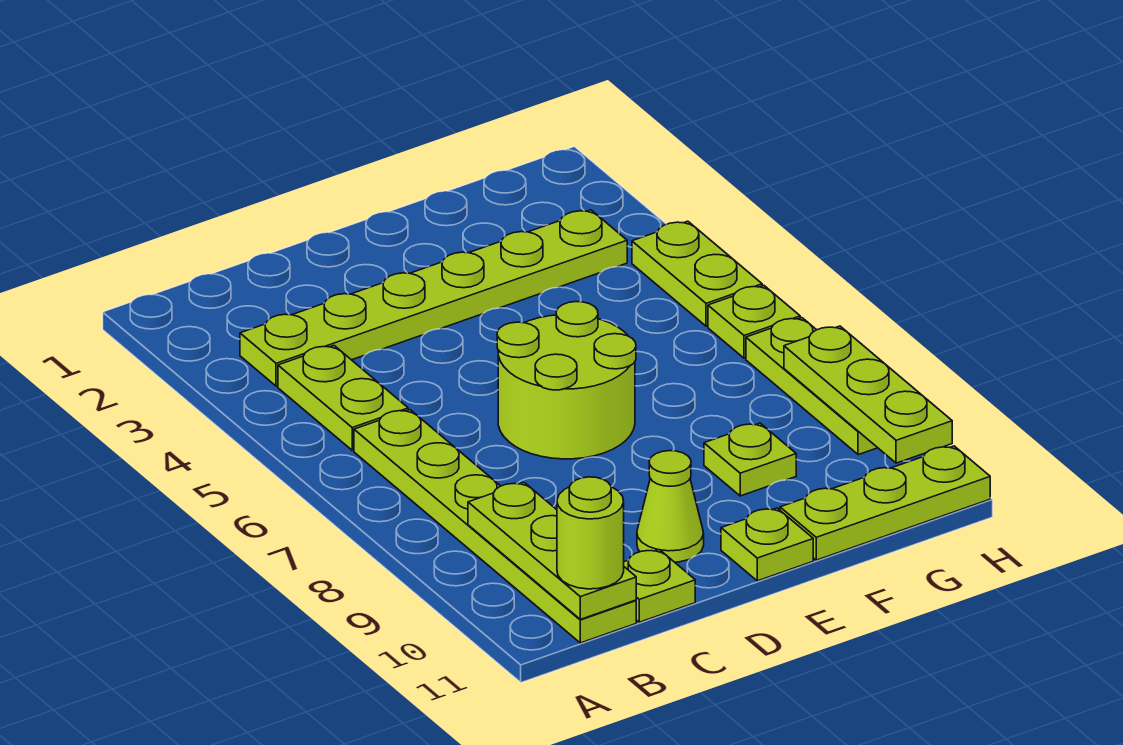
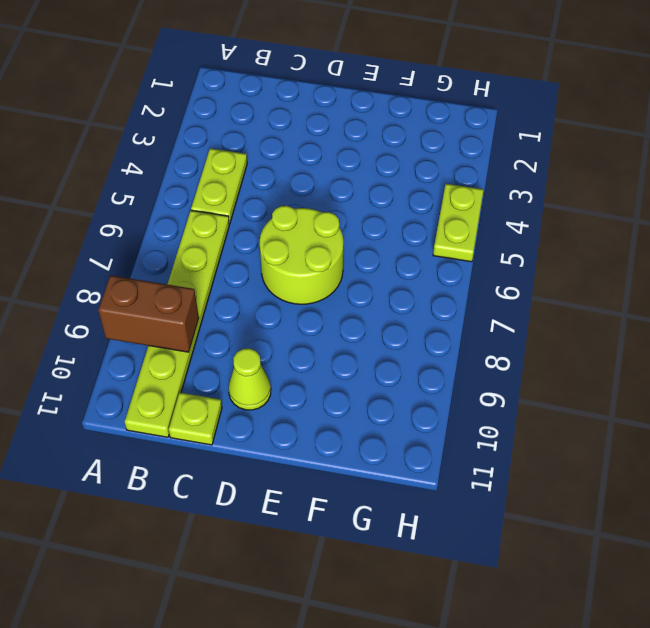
brown 1x2 brick [98,275,199,352] -> lime 1x3 plate [468,483,636,619]
none -> lime 1x6 plate [240,210,627,386]
none -> lime 1x1 plate [721,508,813,581]
none -> lime 1x1 plate [704,423,796,496]

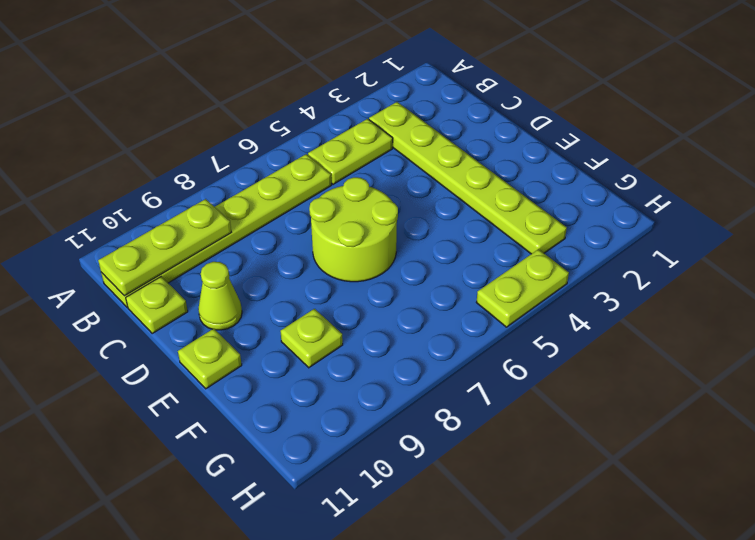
none -> lime 1x3 plate [780,446,990,560]
none -> lime 1x1 plate [708,286,800,358]
none -> lime 1x3 plate [746,318,877,455]

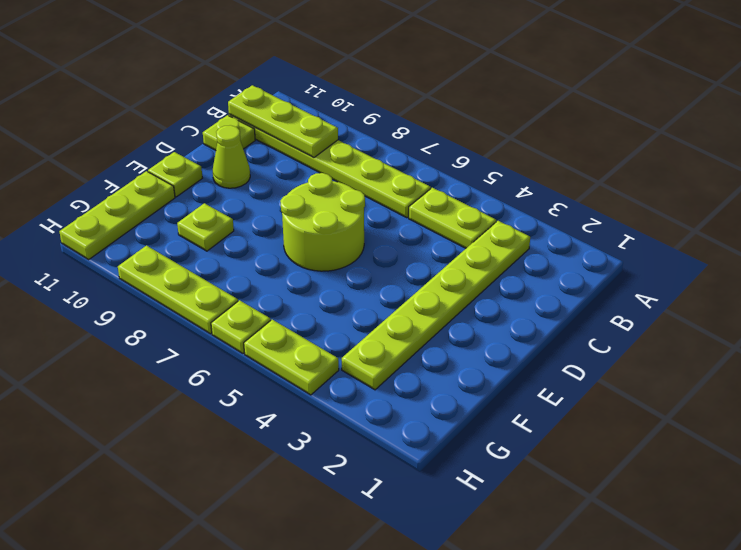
none -> lime 1x3 plate [784,326,952,463]
none -> lime 1x1 round brick [557,477,624,589]

